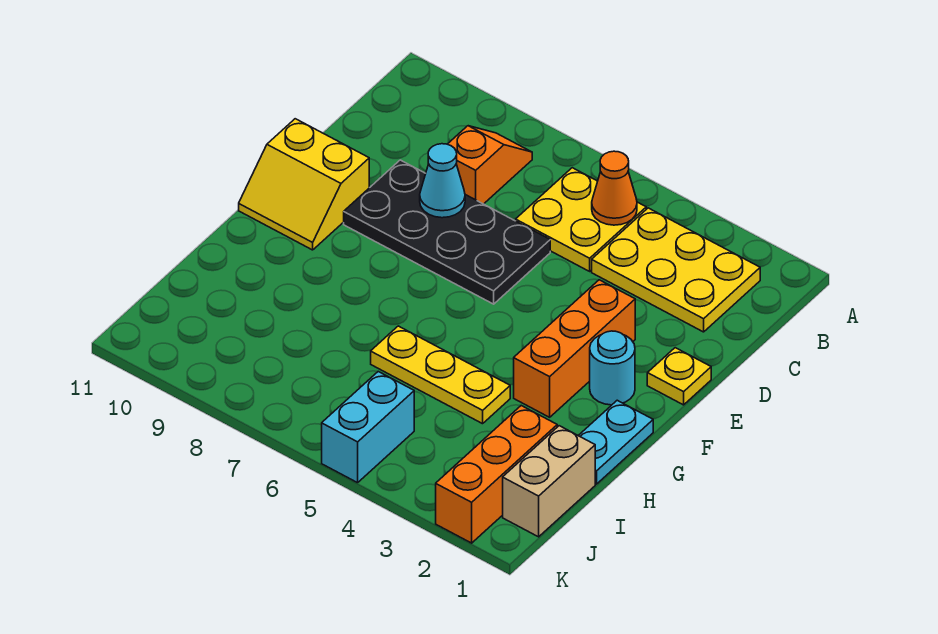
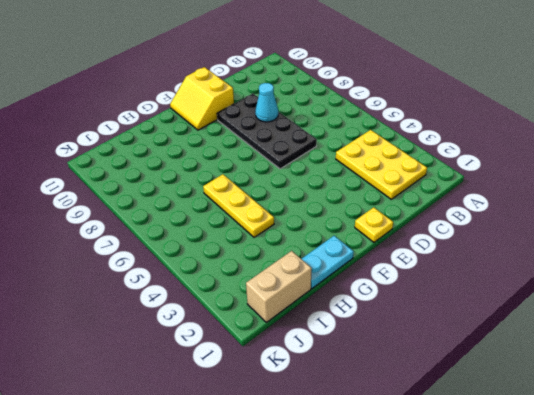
none -> yellow 2x2 plate [516,168,646,271]
none -> orange 1x2 slope [448,126,532,204]
none -> orange 1x3 brick [514,280,635,417]

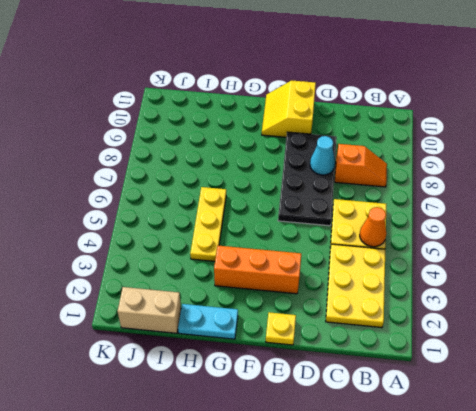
none -> cyan 1x1 round brick [590,331,635,405]
none -> orange 1x3 brick [436,406,557,543]
none -> cyan 1x2 brick [322,372,414,483]

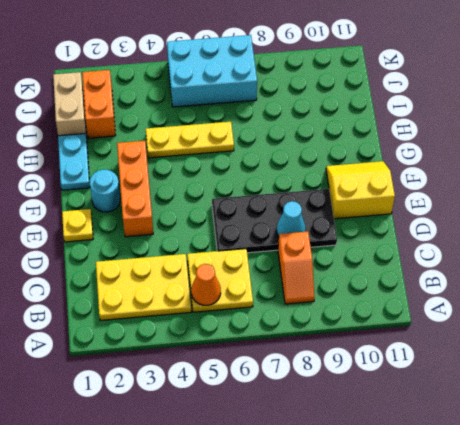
orange 1x2 brick [82,70,116,138] -> orange 1x3 brick [436,406,557,543]
cyan 2x3 brick [167,35,257,107] -> cyan 1x2 brick [322,372,414,483]

